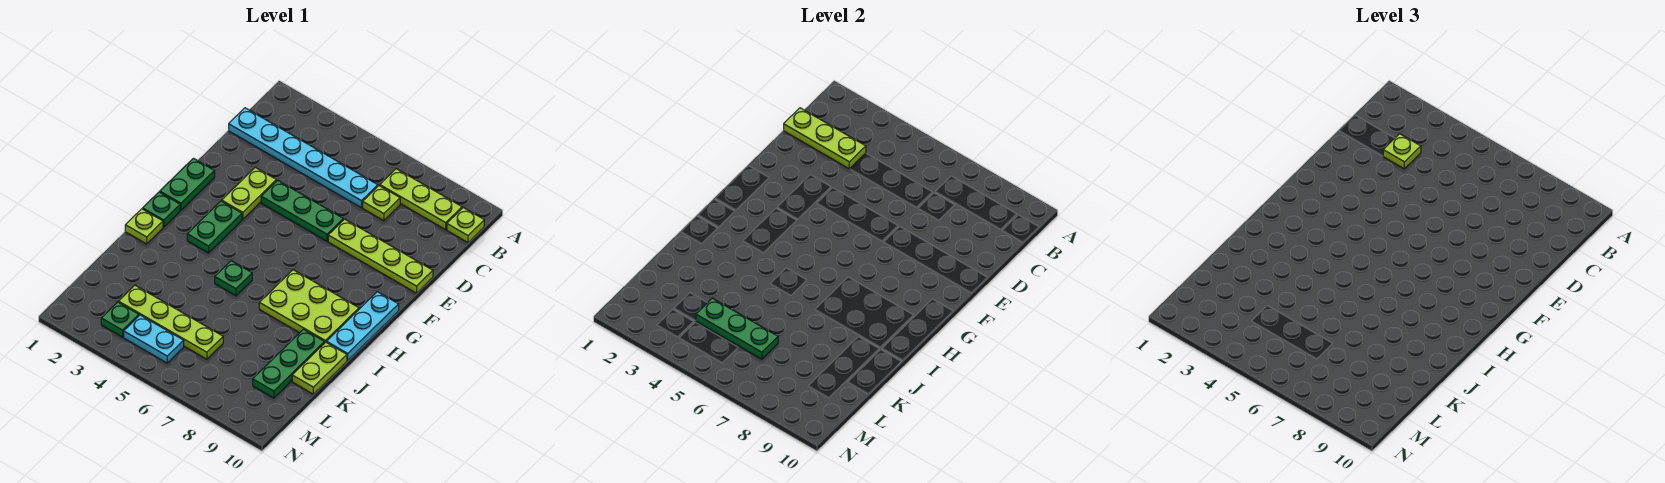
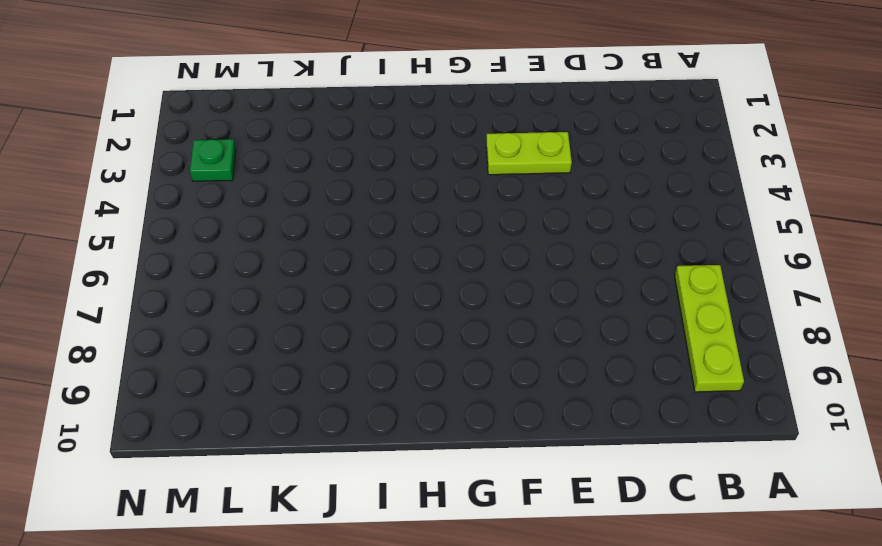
none -> lime 1x1 plate [447,208,484,243]
none -> cyan 1x6 plate [229,108,378,208]
none -> lime 1x1 plate [363,186,400,221]

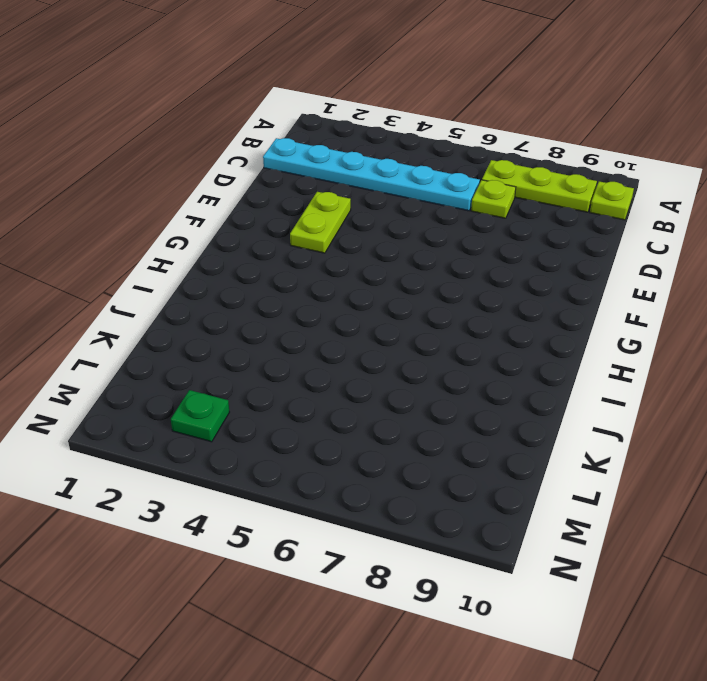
none -> green 1x3 plate [261,180,344,241]
none -> lime 1x4 plate [328,219,433,293]
none -> green 1x2 plate [160,158,215,210]

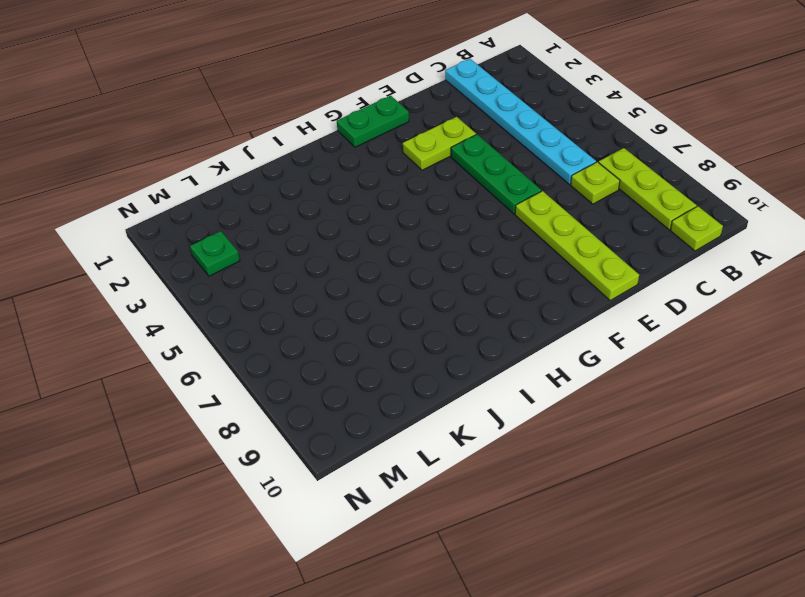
none -> green 1x2 plate [187,201,242,253]
none -> cyan 1x3 plate [327,292,399,360]
none -> green 1x1 plate [143,192,180,227]

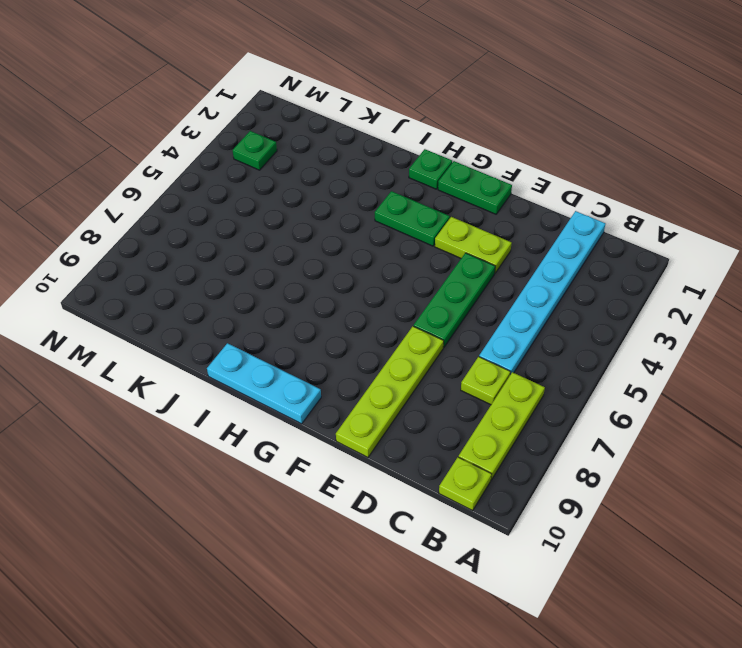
none -> lime 2x3 plate [259,270,359,342]
none -> lime 1x1 plate [125,209,163,244]
none -> green 1x1 plate [215,261,252,296]

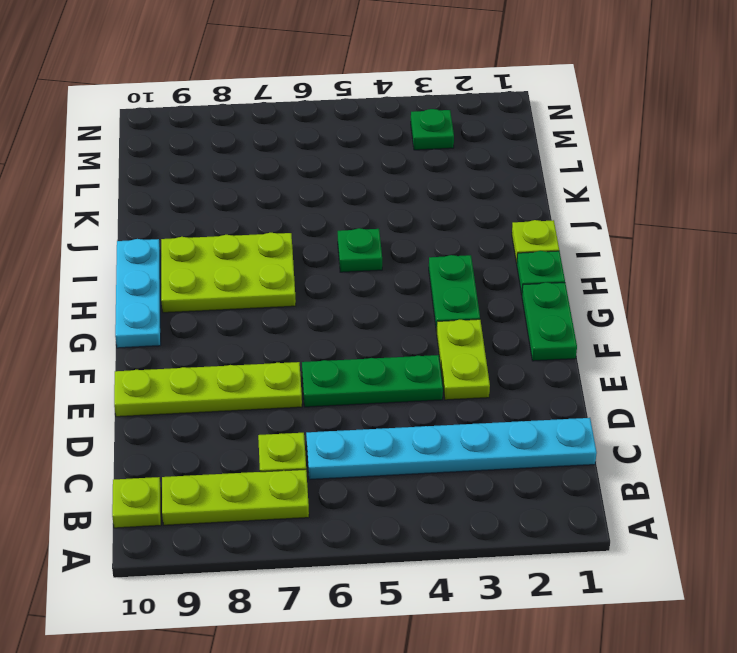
none -> green 1x3 plate [253,329,325,398]
none -> lime 1x2 plate [292,342,347,394]
none -> lime 1x4 plate [119,285,223,359]

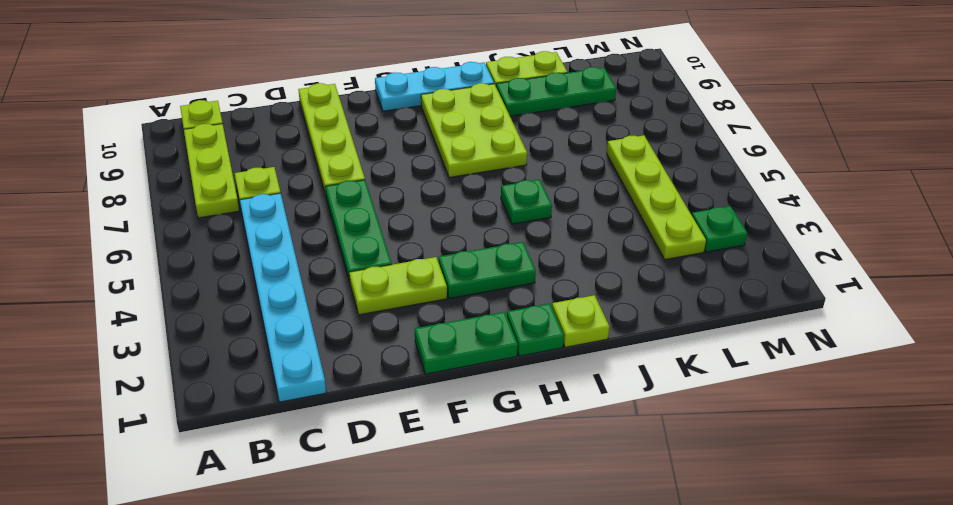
none -> cyan 1x2 plate [124,315,184,363]
none -> lime 1x3 plate [784,108,866,169]
none -> green 1x3 plate [696,298,778,359]

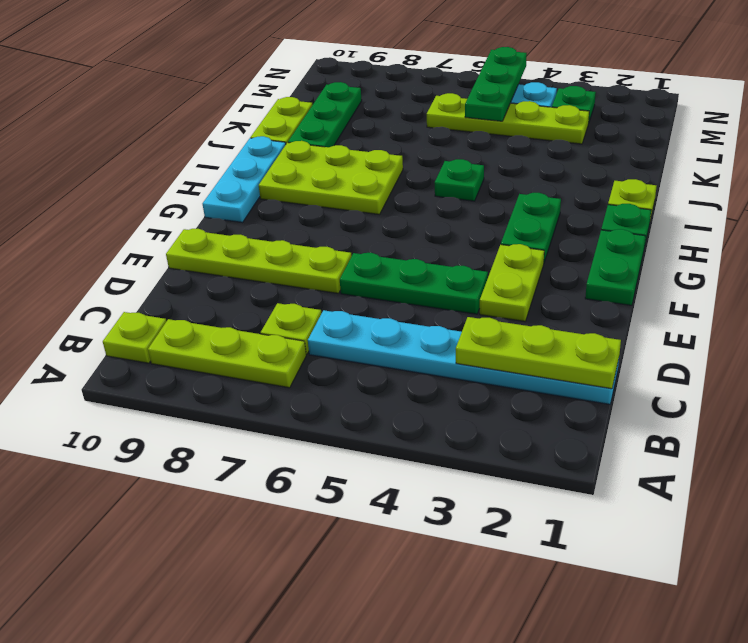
green 1x3 plate [465,47,527,121] -> green 1x3 plate turned to [696,298,778,359]
none -> lime 1x1 plate [1383,134,1421,169]

